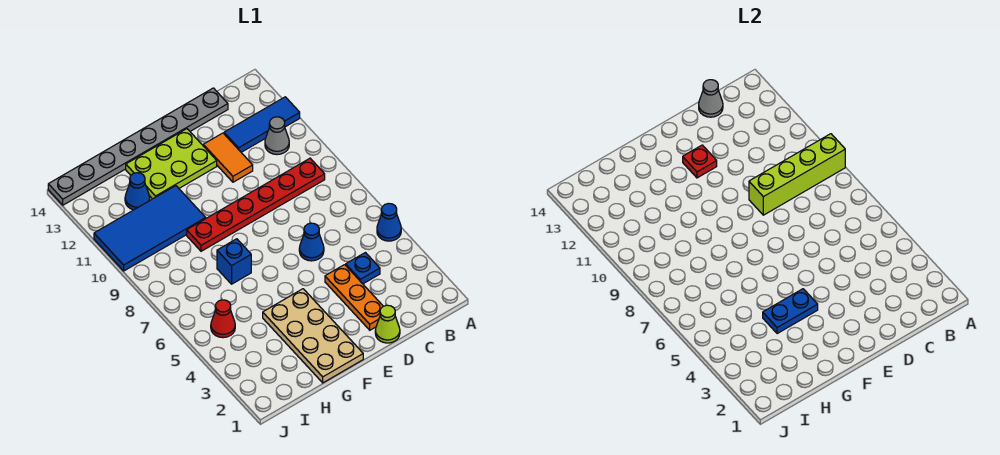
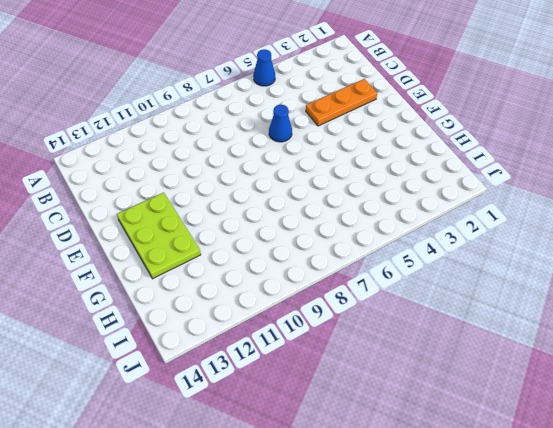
none -> blue 1x3 tile [224,97,300,152]
none -> red 1x6 plate [187,158,325,251]
none -> grey 1x1 cone [265,117,289,155]

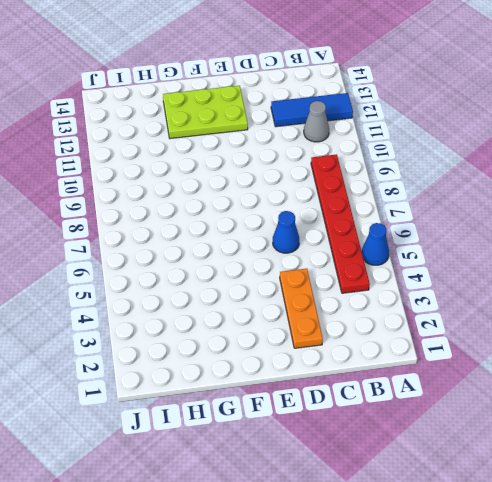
red 1x6 plate [311,154,370,293] -> red 1x6 plate turned to [187,158,325,251]
none -> blue 1x1 plate [346,253,380,284]
none -> grey 1x8 plate [48,88,228,205]
none -> lime 1x1 cone [375,305,400,343]

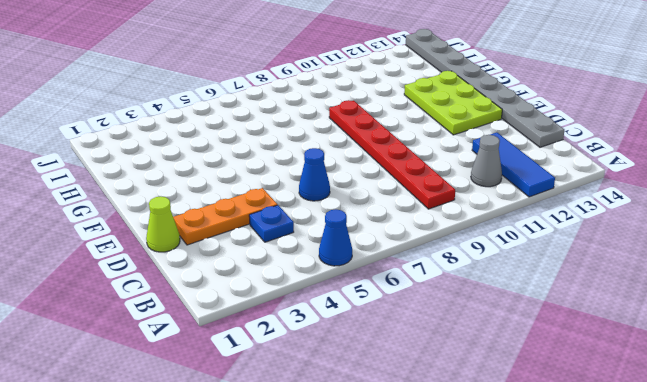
none -> orange 1x2 tile [203,133,253,182]
none -> tan 2x4 plate [263,289,363,383]
none -> blue 1x1 brick [217,239,251,284]

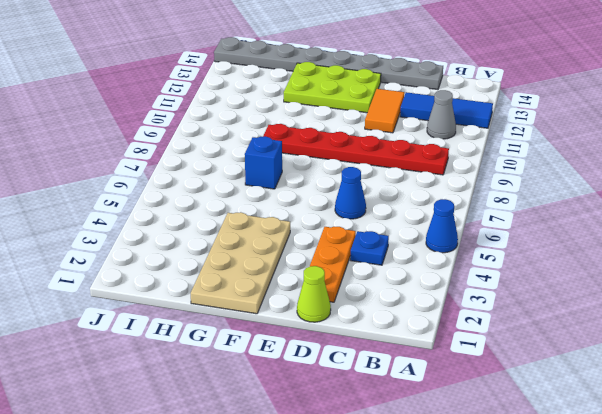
none -> blue 2x4 tile [94,186,206,271]
none -> blue 1x1 cone [125,173,150,210]
none -> red 1x1 cone [211,300,235,338]

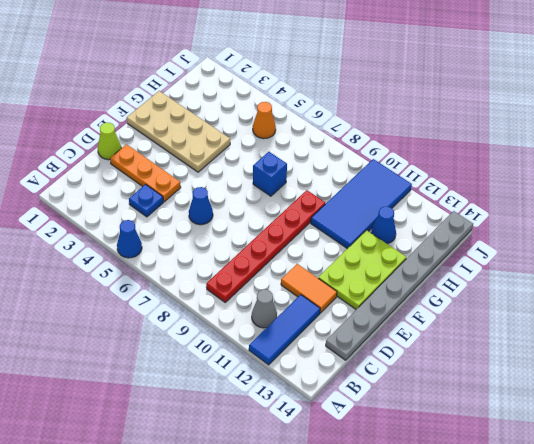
orange 1x1 cone [253,102,276,139] -> red 1x1 cone [211,300,235,338]
none -> lime 1x4 brick [749,134,845,215]
none -> grey 1x1 cone [699,80,723,117]
none -> red 1x1 plate [683,145,717,178]

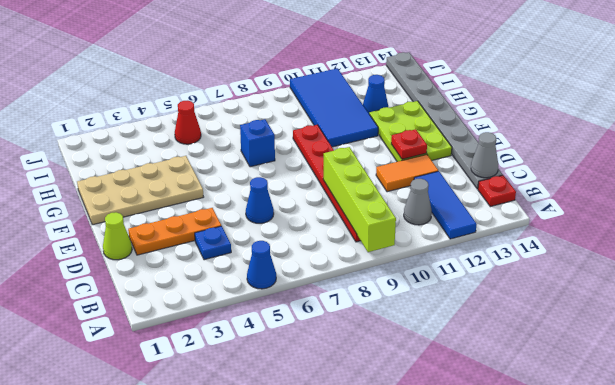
red 1x1 plate [478,175,516,207] -> none
none -> blue 1x2 plate [763,289,818,334]

